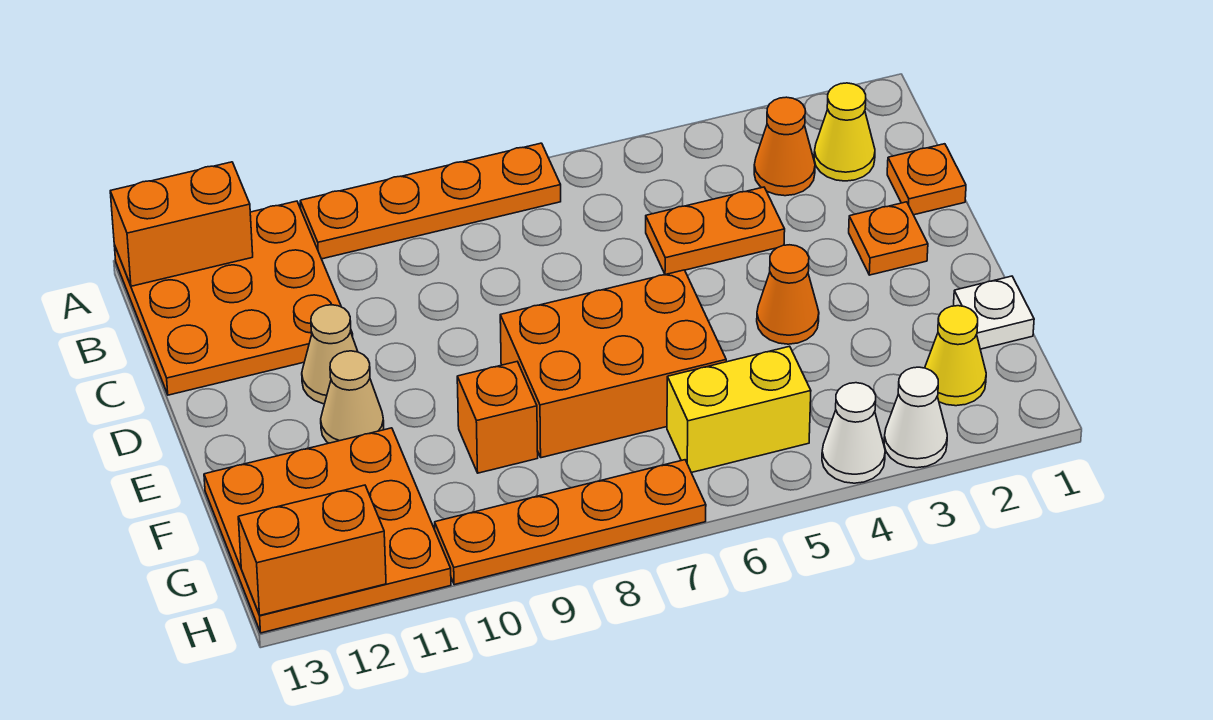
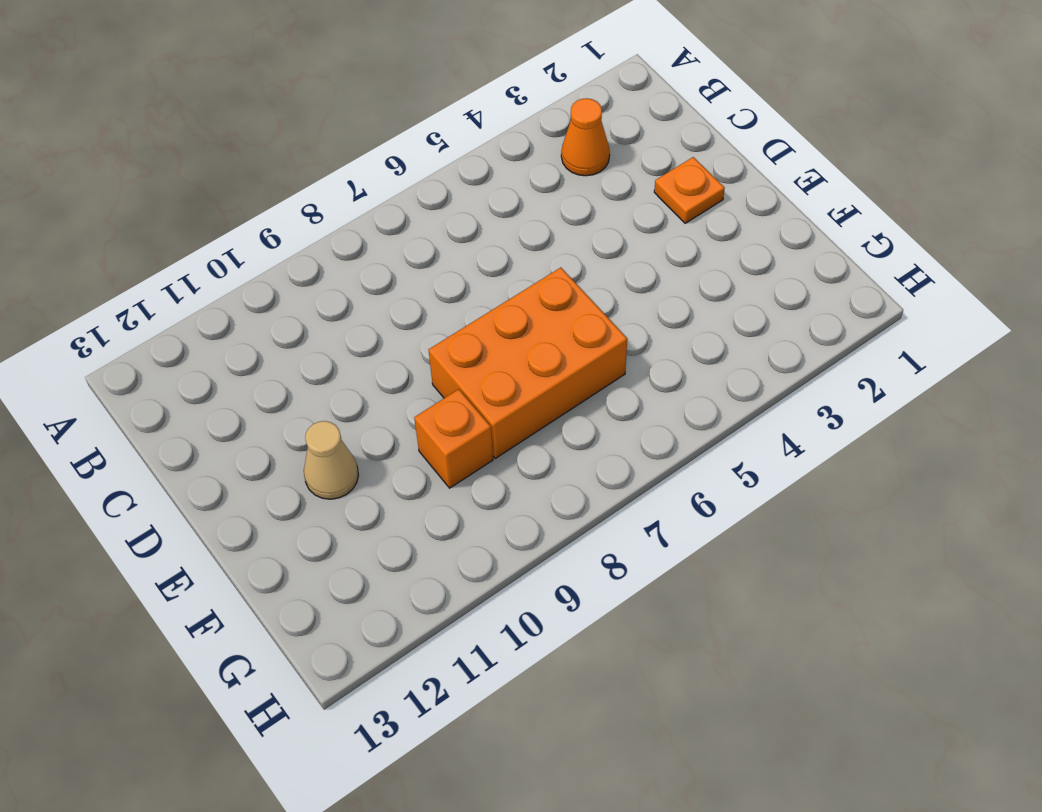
none -> orange 1x4 plate [300,143,561,259]
none -> orange 3x3 plate [114,201,353,395]
none -> yellow 1x1 cone [814,83,875,181]

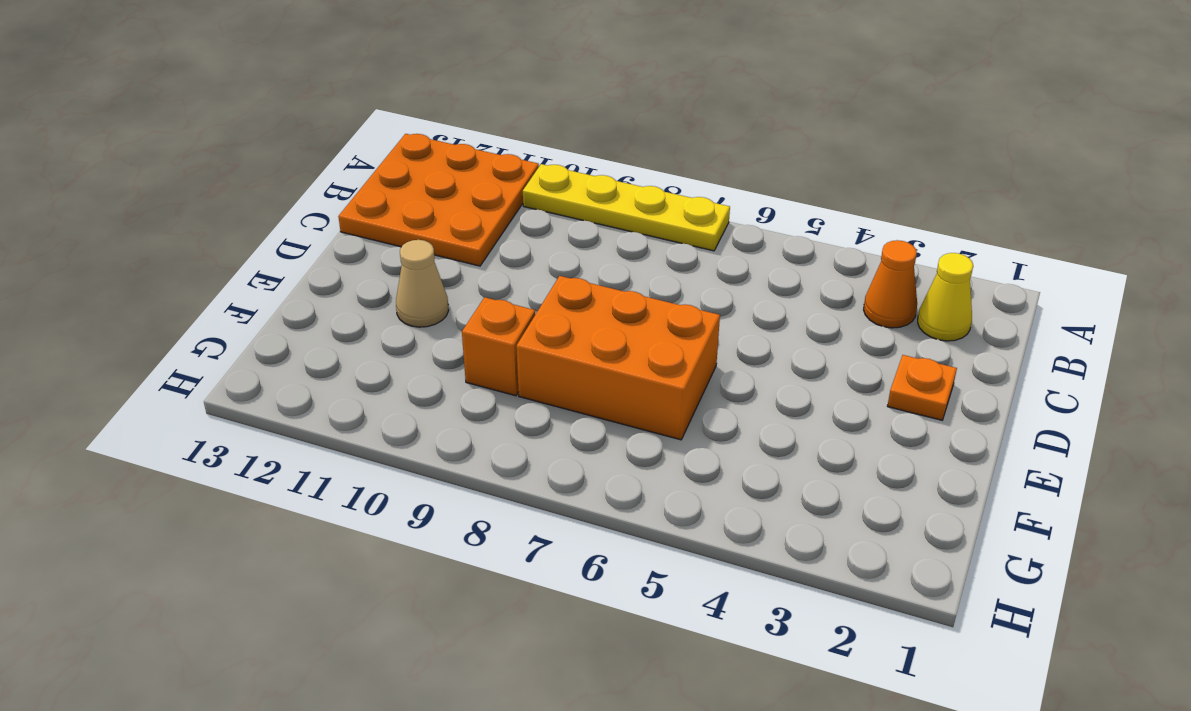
yellow 1x4 plate [523,164,730,251] -> orange 1x4 plate [300,143,561,259]
none -> orange 1x1 plate [887,144,966,215]
none -> orange 1x2 plate [646,187,785,275]
none -> tan 1x1 cone [302,305,358,404]

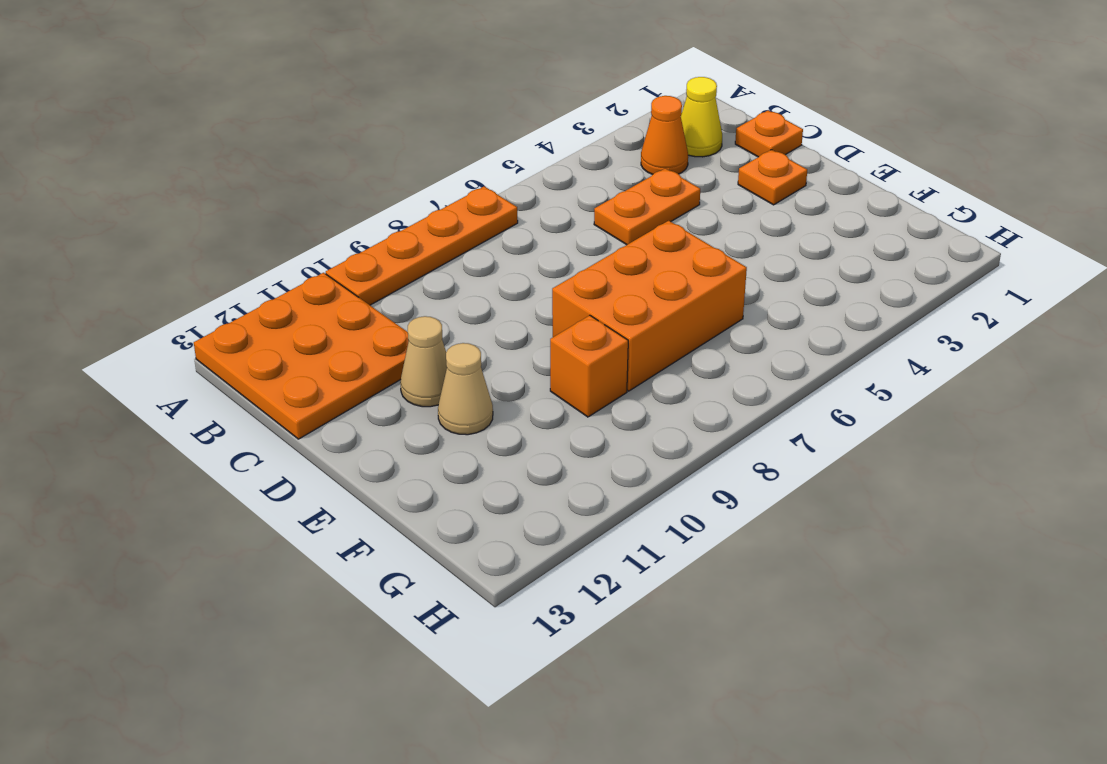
none -> orange 1x1 cone [757,245,819,344]
none -> white 1x1 plate [954,276,1034,349]
none -> orange 3x3 plate [204,428,451,633]

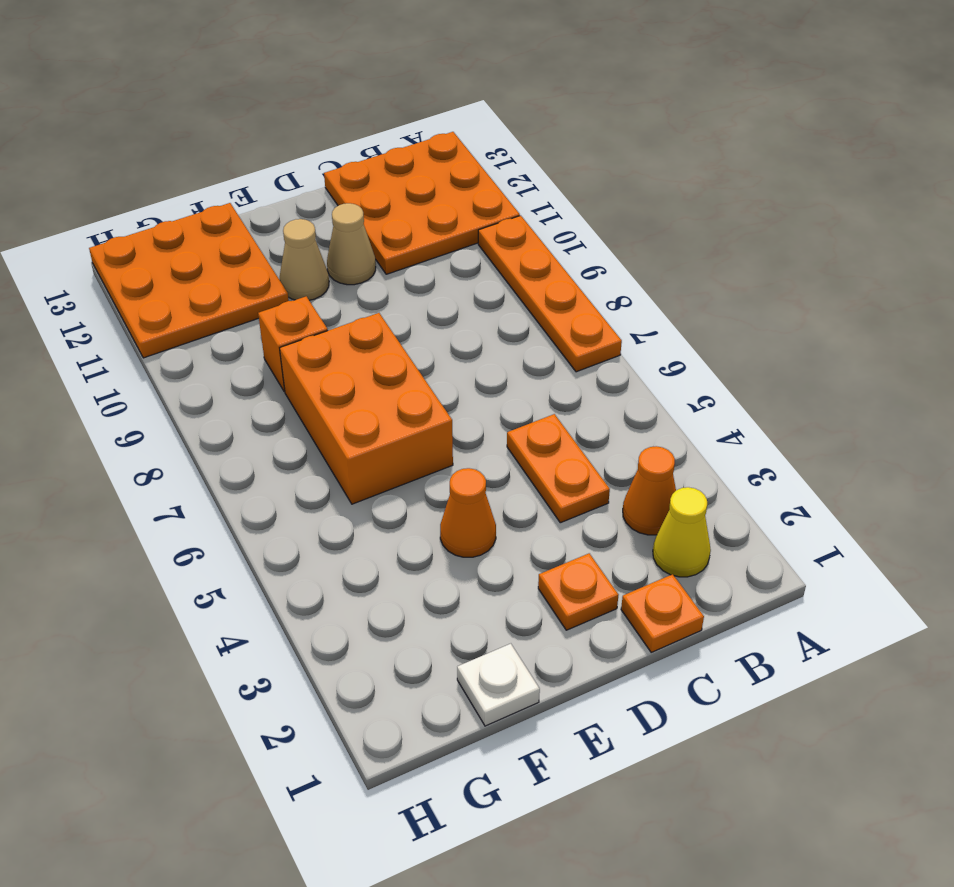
none -> yellow 1x1 cone [925,306,986,406]
none -> yellow 1x2 brick [667,346,811,473]
none -> white 1x1 cone [884,367,947,468]

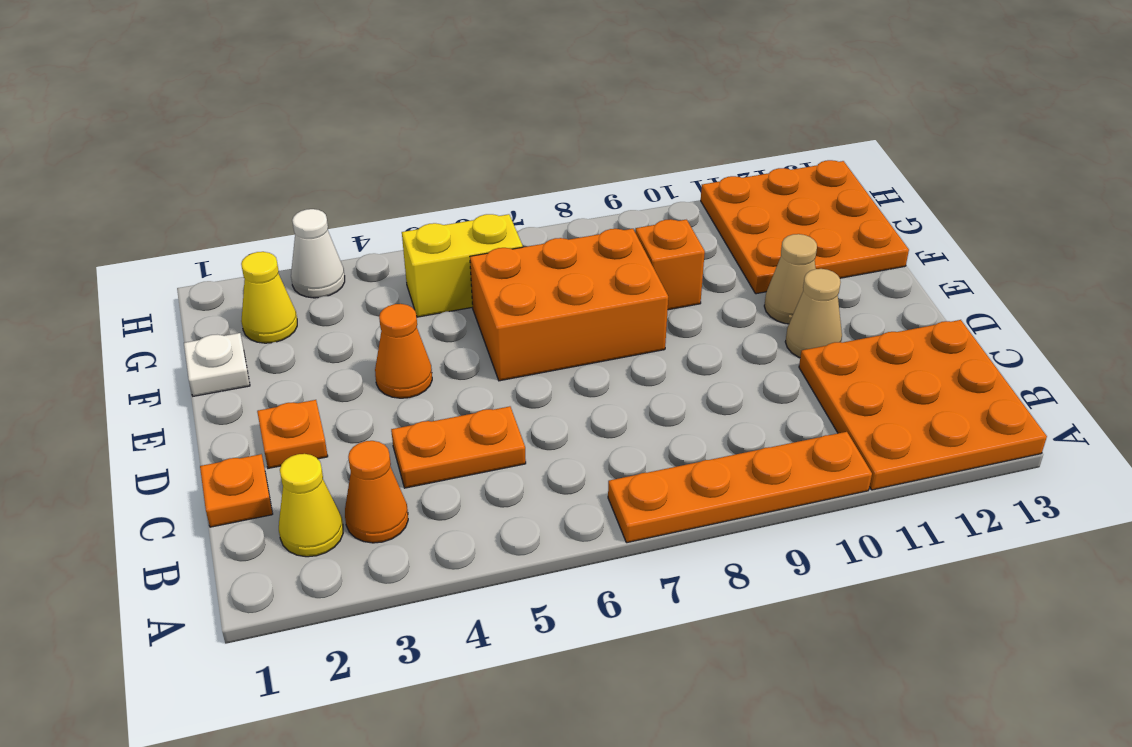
none -> white 1x1 cone [822,383,885,483]
none -> orange 1x4 plate [435,460,706,585]
none -> orange 1x2 brick [110,162,253,286]

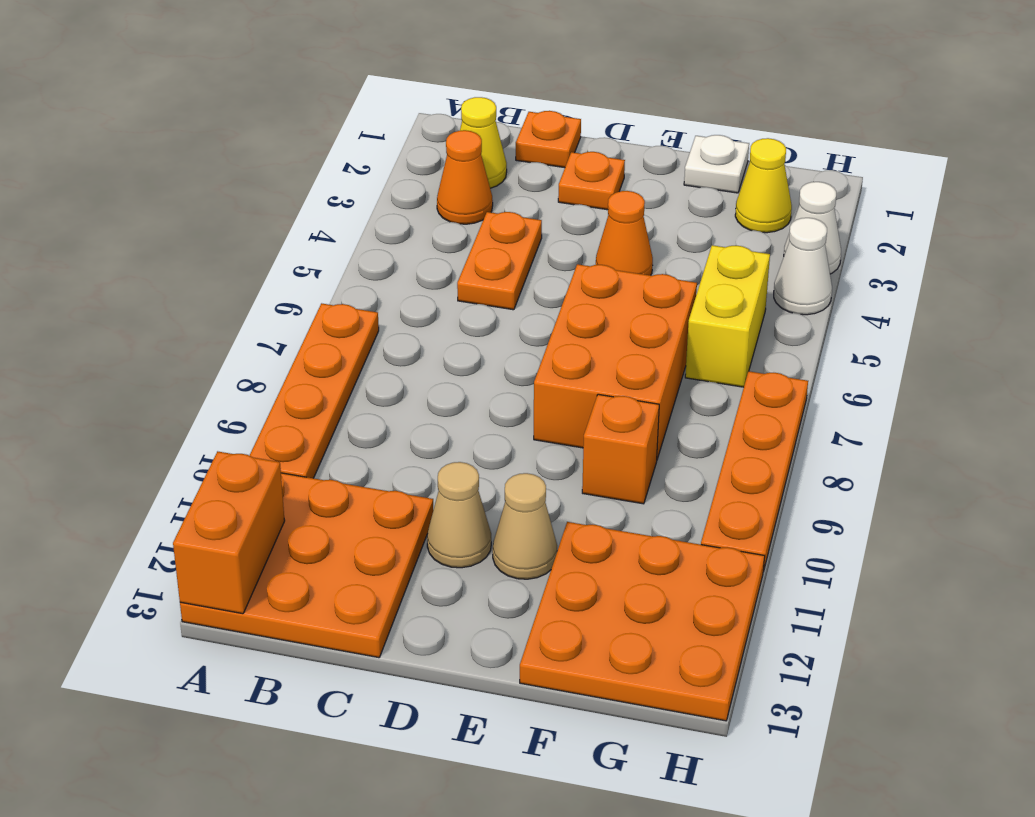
none -> orange 1x2 brick [238,485,386,615]

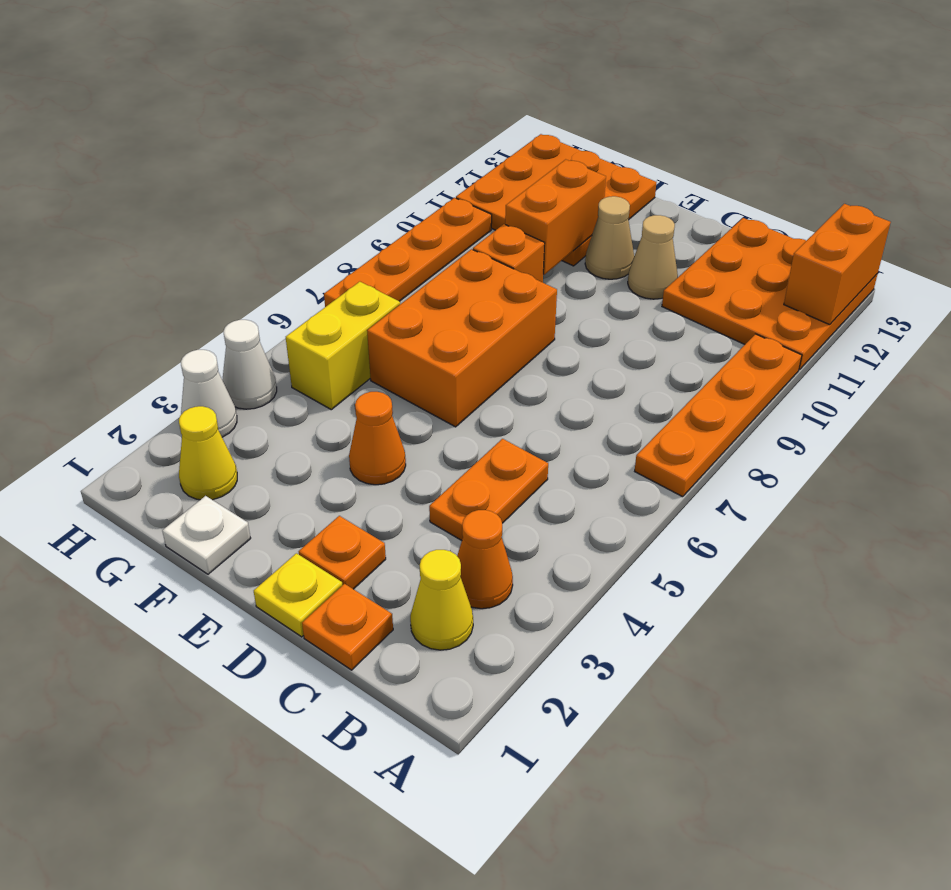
yellow 1x1 plate [254,553,342,637] -> none
orange 1x2 brick [505,159,606,275] -> orange 1x2 brick moved to [238,485,386,615]

